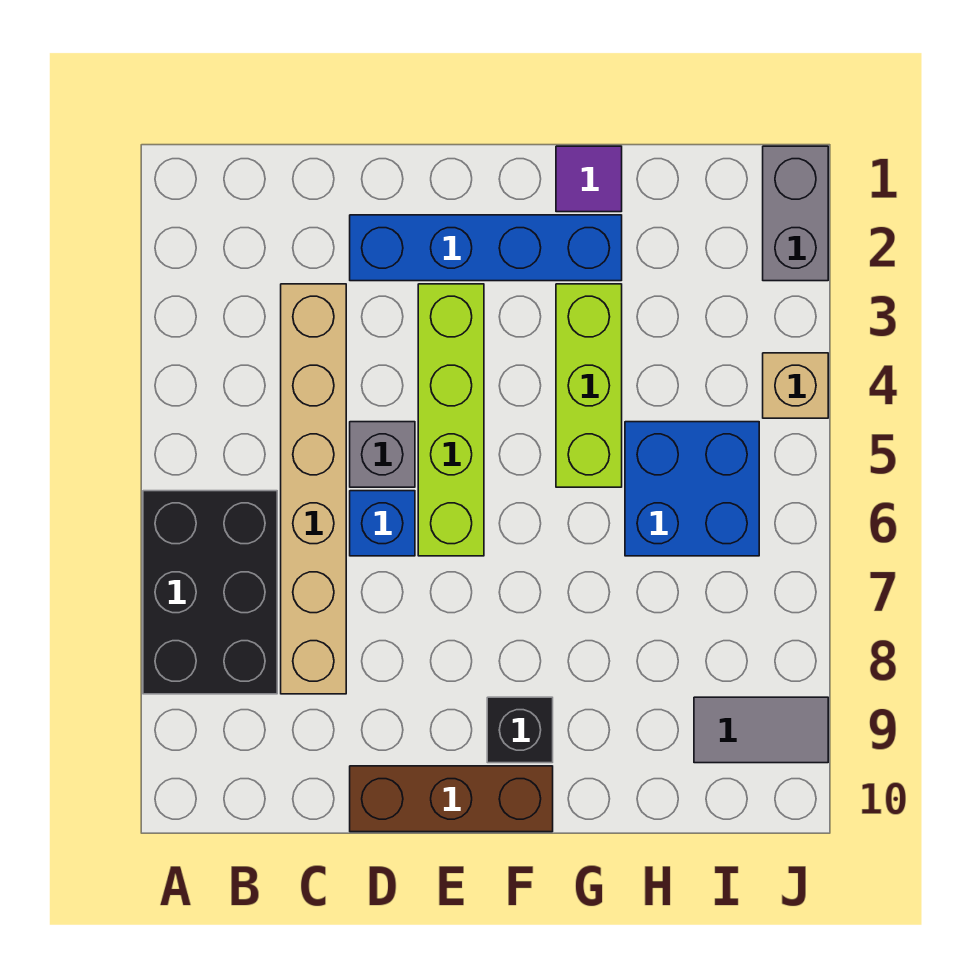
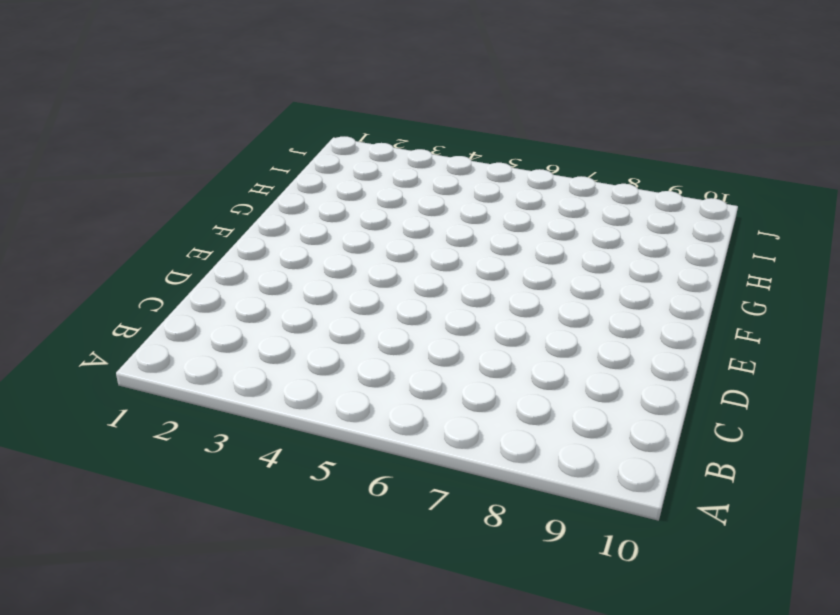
none -> black 2x3 brick [143,491,277,694]
none -> tan 1x6 brick [281,284,346,694]
none -> blue 1x4 brick [350,215,622,281]

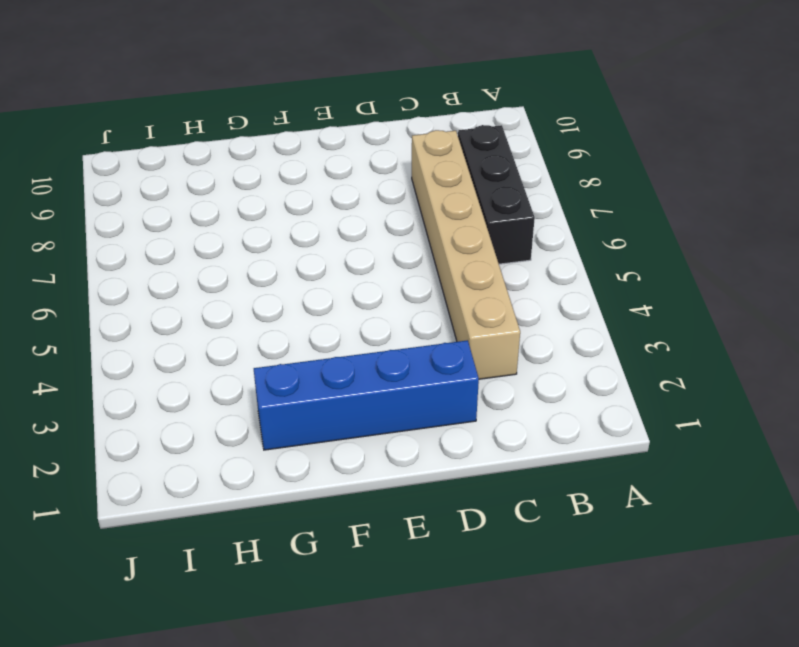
black 1x3 brick [458,125,535,264] -> black 2x3 brick [143,491,277,694]
none -> grey 1x1 brick [350,422,415,487]
none -> blue 1x1 brick [350,491,415,556]
none -> brown 1x3 brick [350,766,553,832]

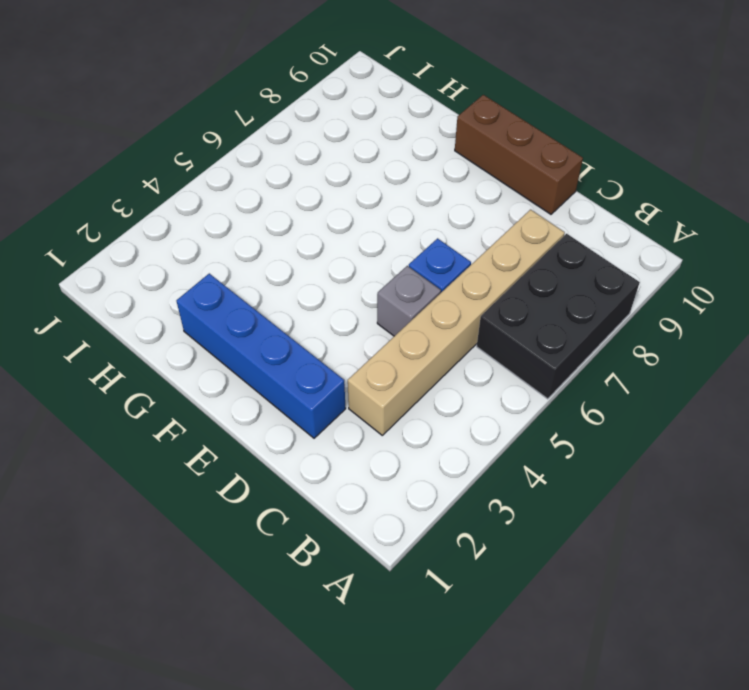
none -> lime 1x4 brick [418,284,484,556]
none -> black 1x1 brick [487,697,553,763]
none -> purple 1x1 tile [556,146,622,212]

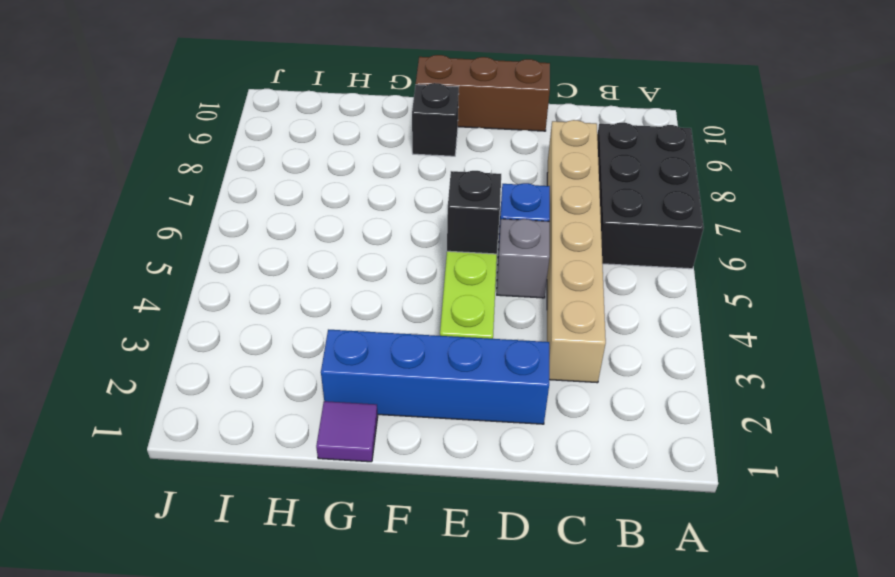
black 1x1 brick [447,171,501,254] -> none
none -> lime 1x3 brick [556,284,622,487]
none -> blue 2x2 brick [625,422,759,556]
none -> grey 1x2 tile [694,697,828,763]

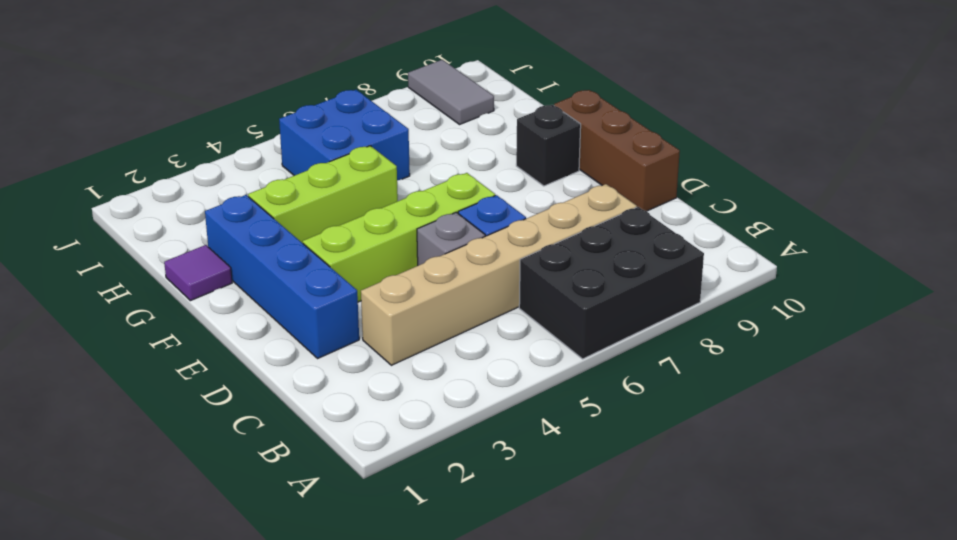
none -> grey 1x2 brick [763,146,828,281]
none -> tan 1x1 brick [763,353,828,418]

